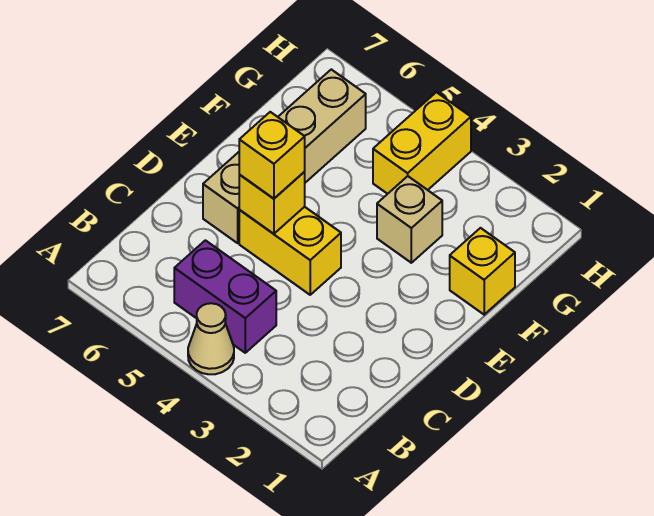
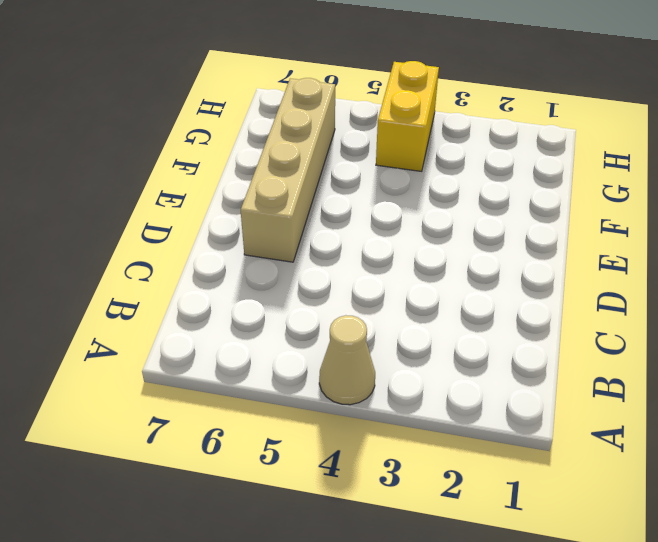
none -> purple 1x2 brick [174,240,276,353]
none -> yellow 1x2 brick [239,207,341,295]

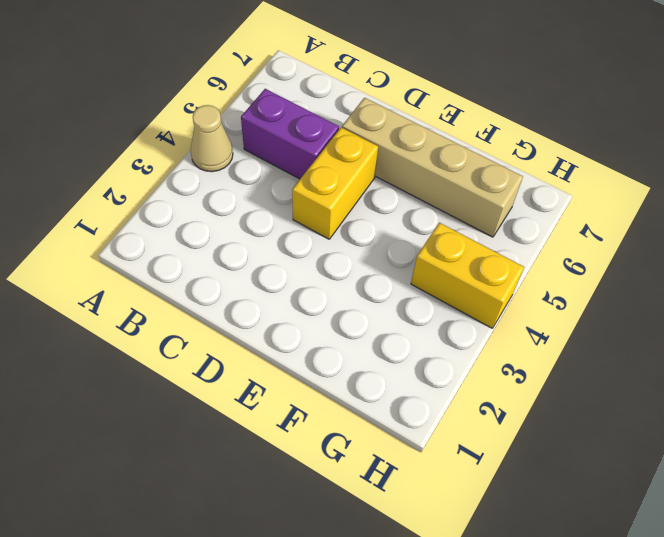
purple 1x2 brick [241,89,339,179] -> purple 1x2 brick turned to [174,240,276,353]
none -> yellow 1x1 brick [450,228,515,315]
none -> tan 1x1 brick [377,176,442,263]

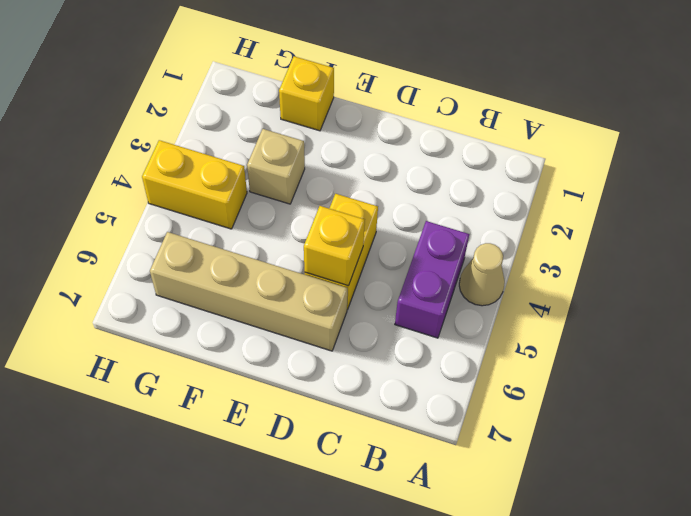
none -> yellow 1x1 brick [239,112,305,199]

